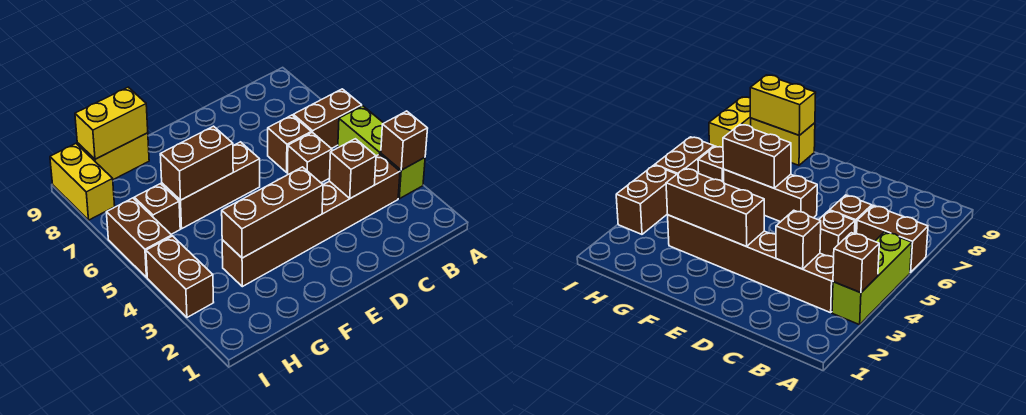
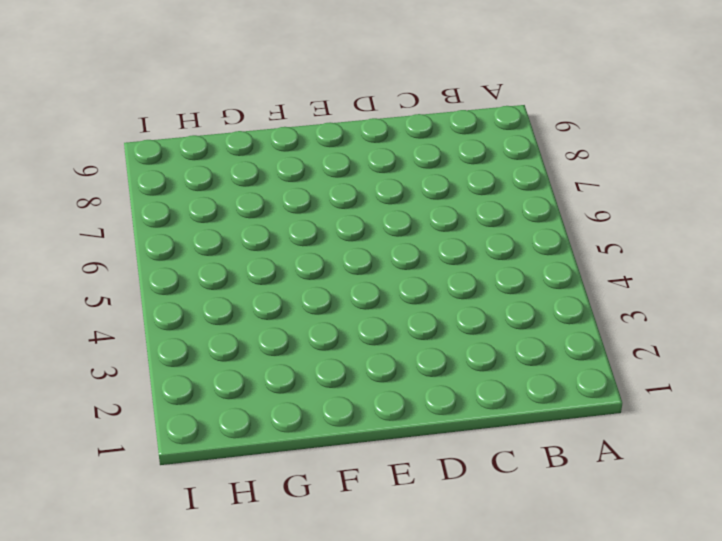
none -> lime 1x3 brick [338,106,425,199]
none -> brown 1x2 brick [293,89,362,149]
none -> brown 1x6 brick [222,154,400,287]

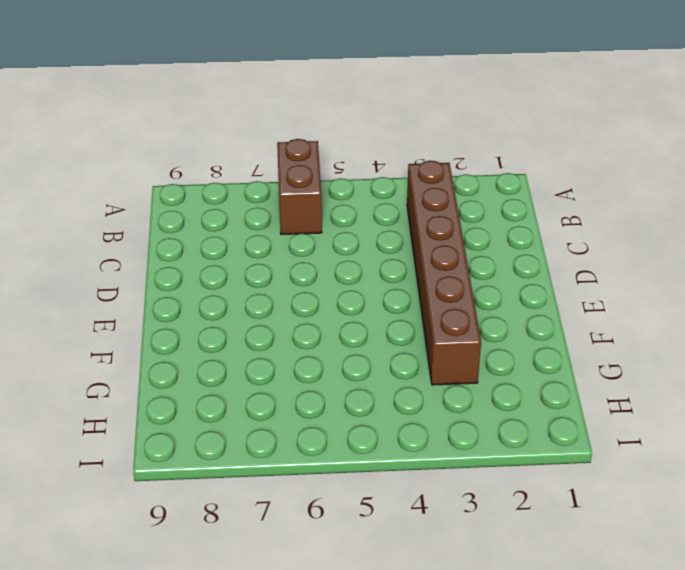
none -> lime 1x3 brick [338,106,425,199]
none -> brown 1x1 brick [288,132,332,183]
none -> brown 1x1 brick [268,115,311,172]

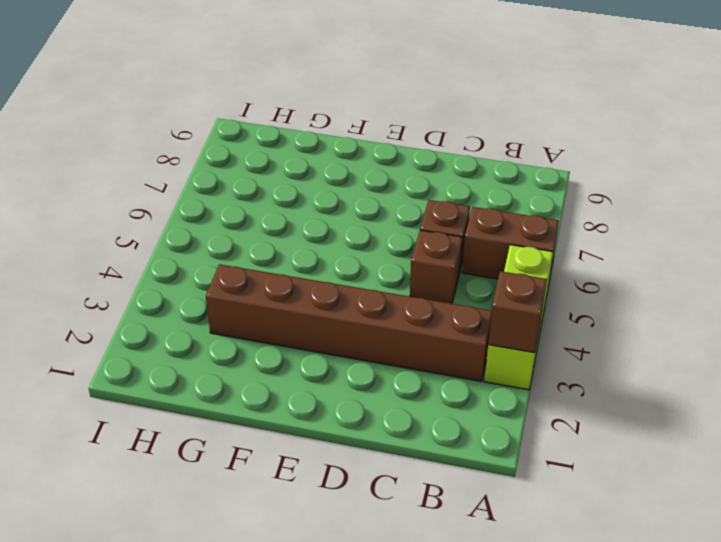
none -> brown 1x3 brick [161,142,260,229]
none -> yellow 1x2 brick [77,133,149,180]
none -> brown 1x1 brick [134,184,180,234]

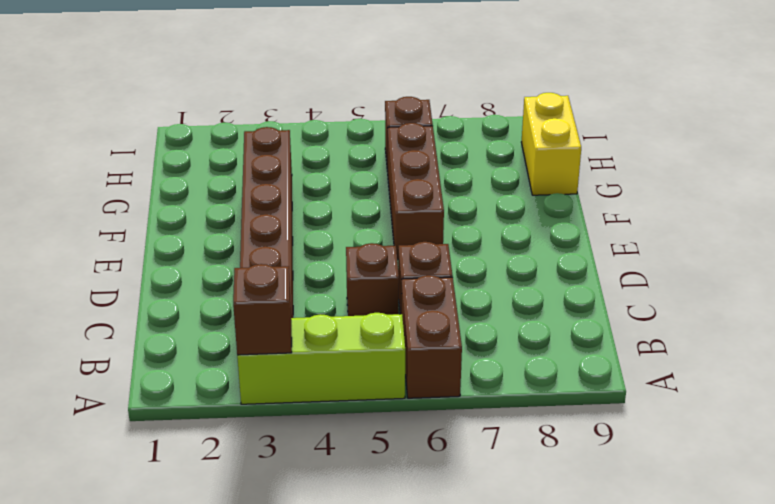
none -> brown 1x2 brick [146,236,214,317]
none -> brown 1x2 brick [106,198,172,278]
none -> yellow 1x2 brick [50,144,115,220]

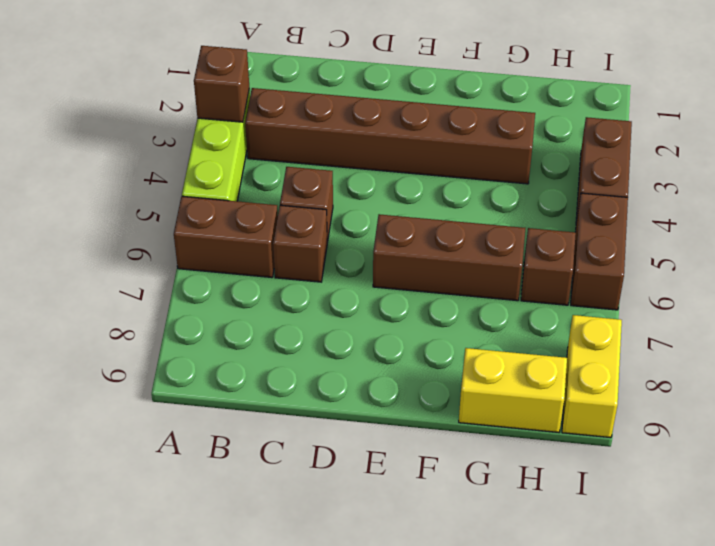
none -> brown 1x1 brick [329,139,376,198]
none -> brown 1x3 brick [222,167,323,258]
none -> brown 1x2 brick [160,126,233,200]

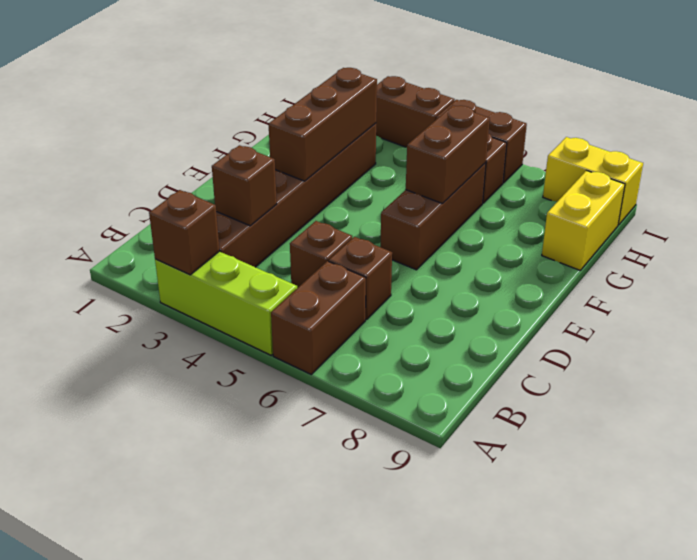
none -> yellow 1x2 brick [75,87,148,159]

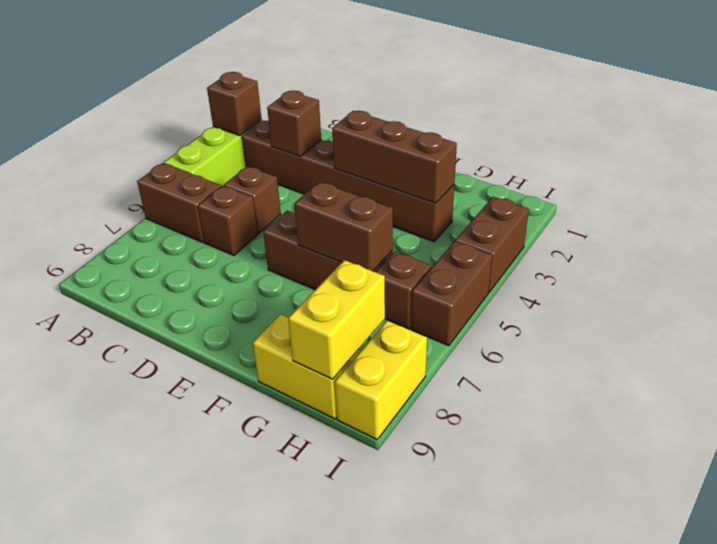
yellow 1x2 brick [288,260,385,379] -> yellow 1x2 brick turned to [75,87,148,159]

